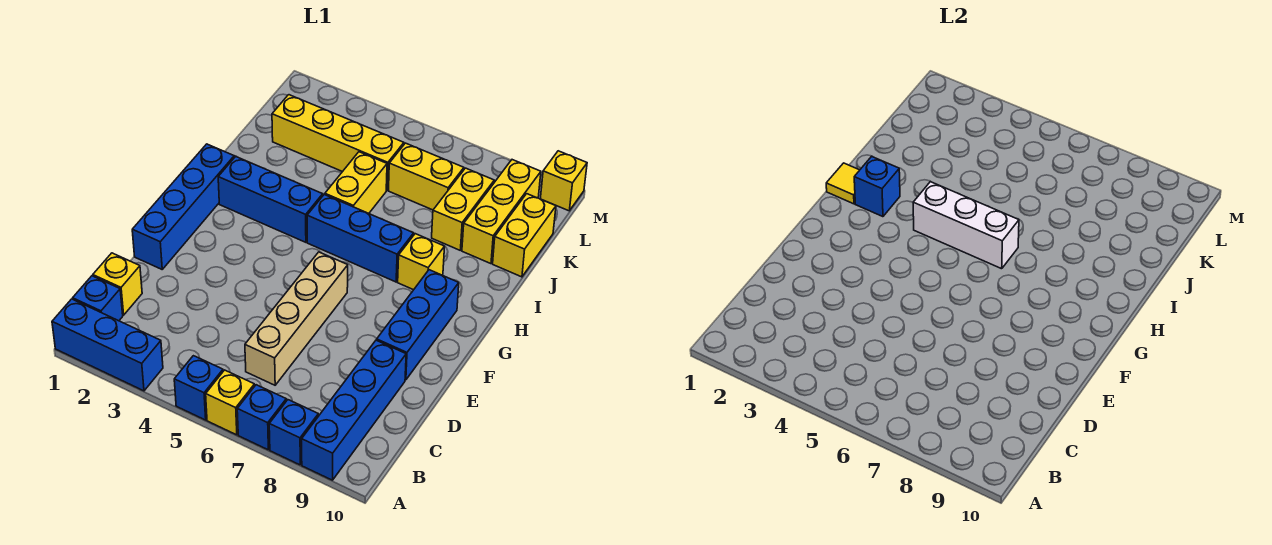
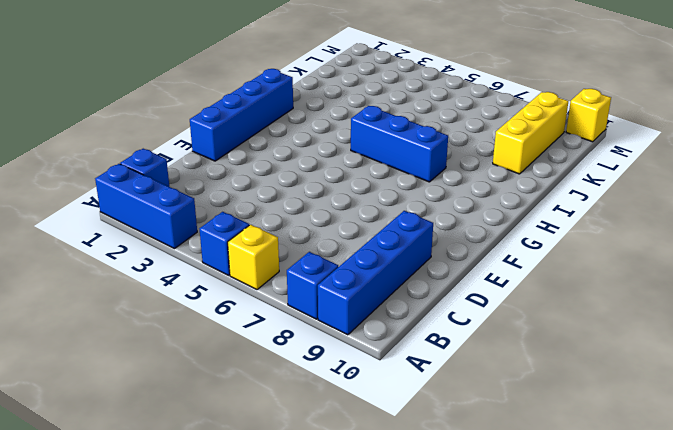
none -> blue 1x1 brick [237,385,286,450]
none -> yellow 1x1 brick [93,253,142,315]
none -> tan 1x4 brick [245,252,348,385]

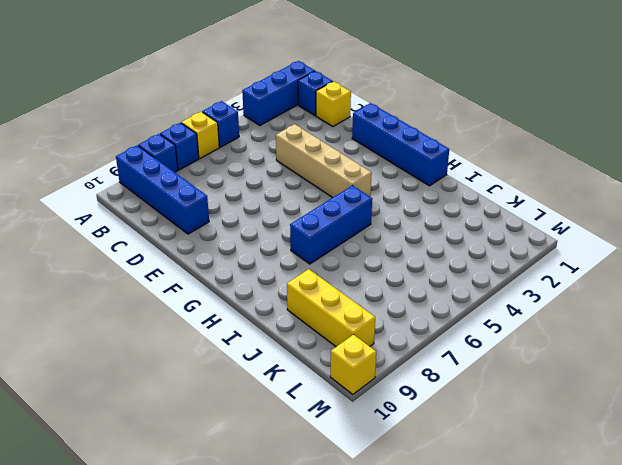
tan 1x4 brick [276,124,372,198] -> tan 1x4 brick moved to [245,252,348,385]
none -> blue 1x3 brick [377,270,459,380]
none -> blue 1x3 brick [218,156,323,242]
none -> yellow 1x1 brick [398,234,445,290]

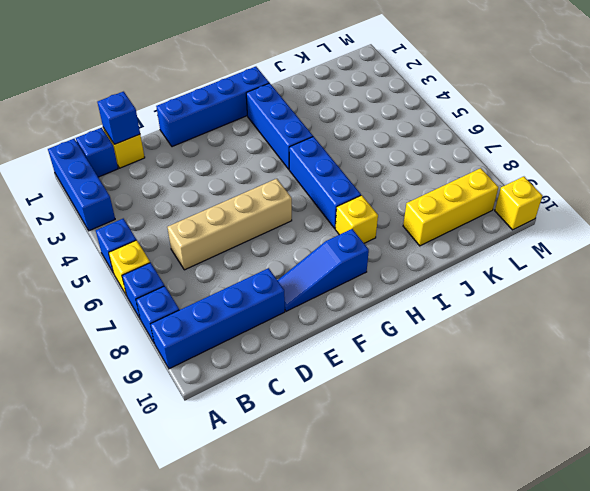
blue 1x1 brick [97,92,140,144] -> blue 1x1 brick moved to [854,156,900,217]
blue 1x3 slope [277,229,369,311] -> blue 1x3 brick [377,270,459,380]
none -> yellow 1x2 brick [325,152,387,213]
none -> yellow 1x2 brick [432,168,494,250]
none -> yellow 1x2 brick [493,194,556,277]

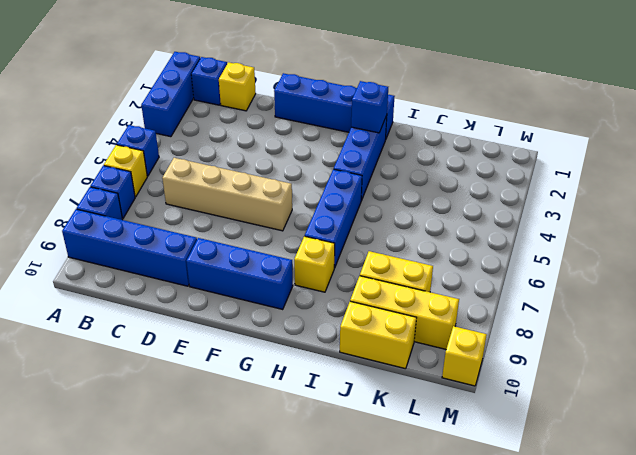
none -> yellow 1x2 brick [325,152,387,213]
none -> yellow 1x4 brick [272,95,404,190]
none -> yellow 1x2 brick [389,143,464,210]

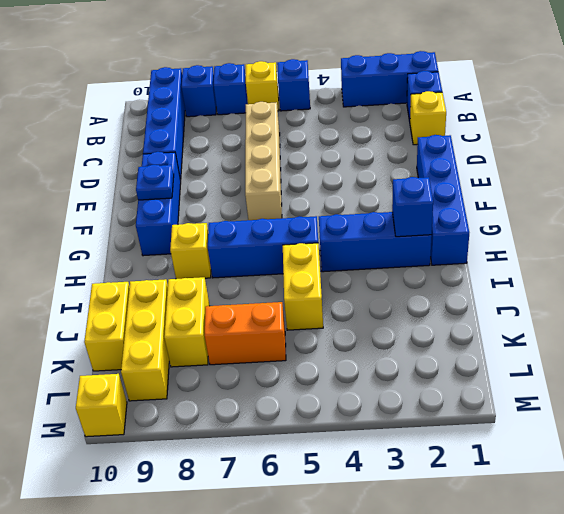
blue 1x1 plate [136,165,174,200] -> none
orange 1x2 brick [205,302,286,365] -> yellow 1x2 brick [389,143,464,210]
none -> yellow 1x4 brick [272,95,404,190]
none -> yellow 1x1 tile [826,163,859,204]
none -> white 1x3 brick [913,182,1019,269]

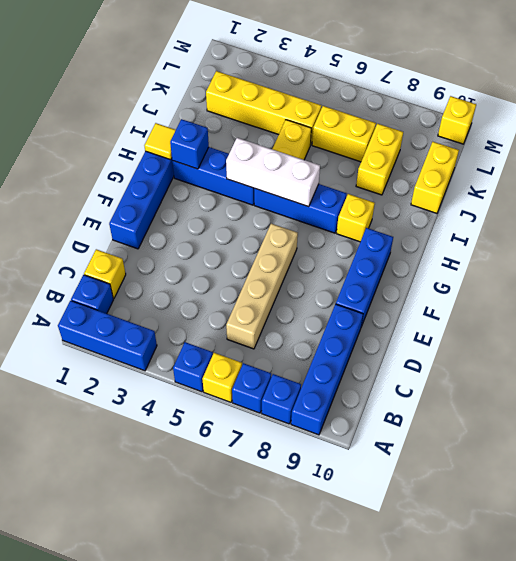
none -> yellow 1x3 brick [462,160,541,264]

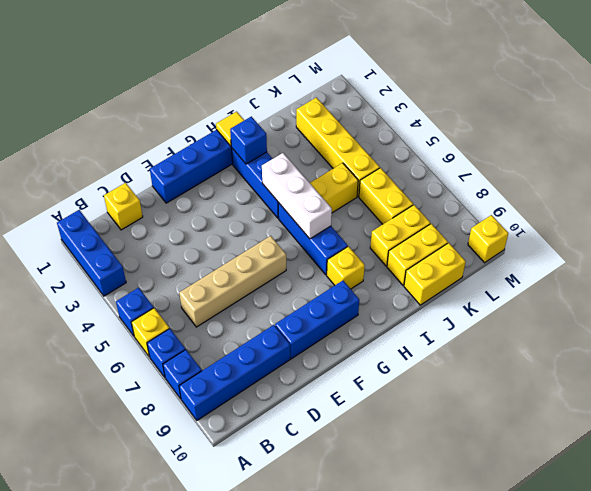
yellow 1x2 brick [387,224,448,285] -> yellow 1x3 brick [462,160,541,264]
none -> blue 1x1 brick [73,276,123,321]

